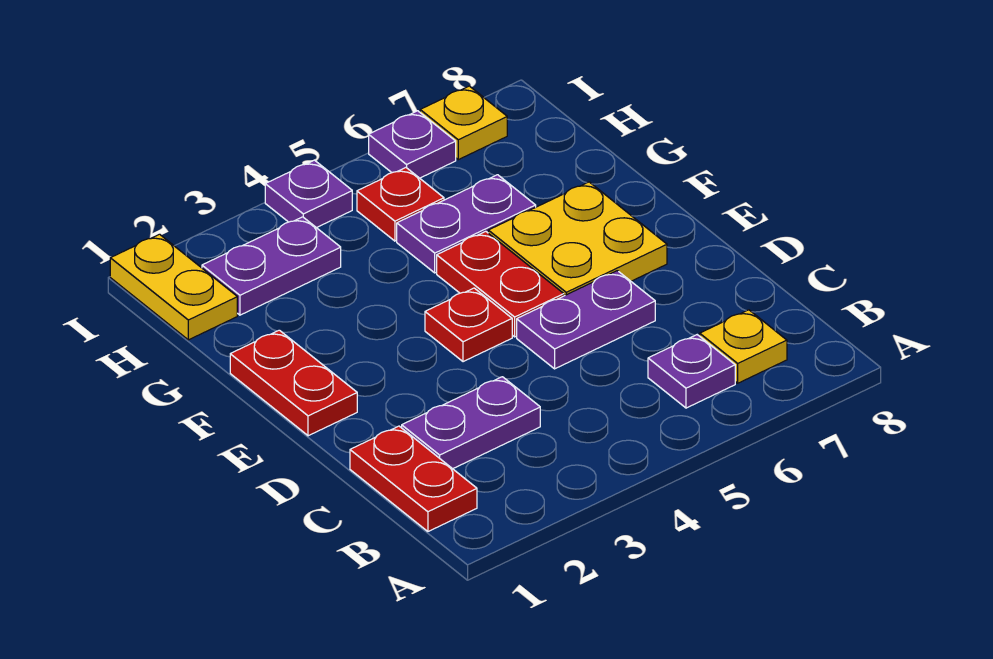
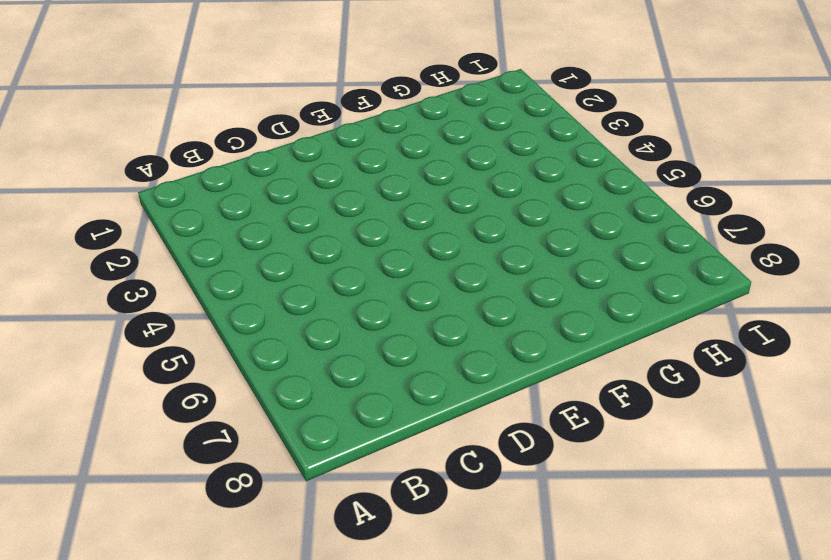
none -> red 1x2 plate [350,426,477,531]
none -> purple 1x1 plate [648,335,735,408]
none -> yellow 1x1 plate [700,310,787,383]

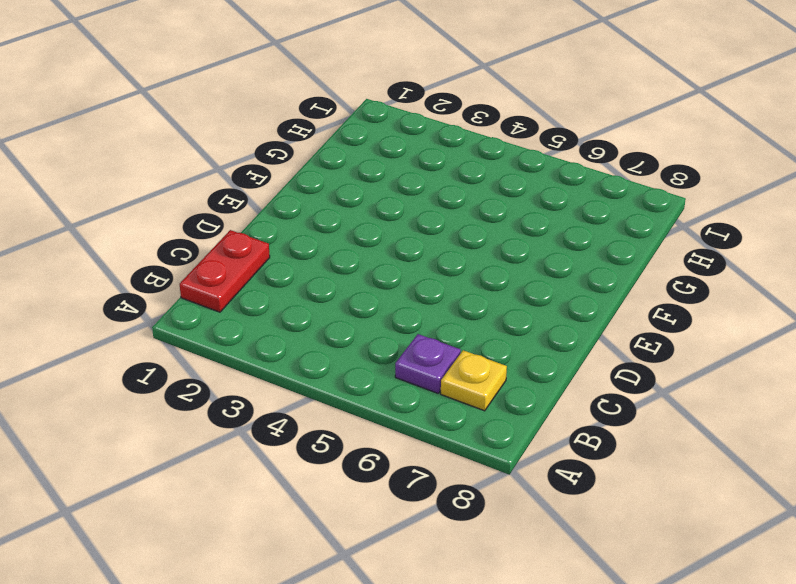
none -> purple 1x2 plate [402,377,540,469]
none -> purple 1x2 plate [517,271,655,369]
none -> red 1x2 plate [230,330,357,436]

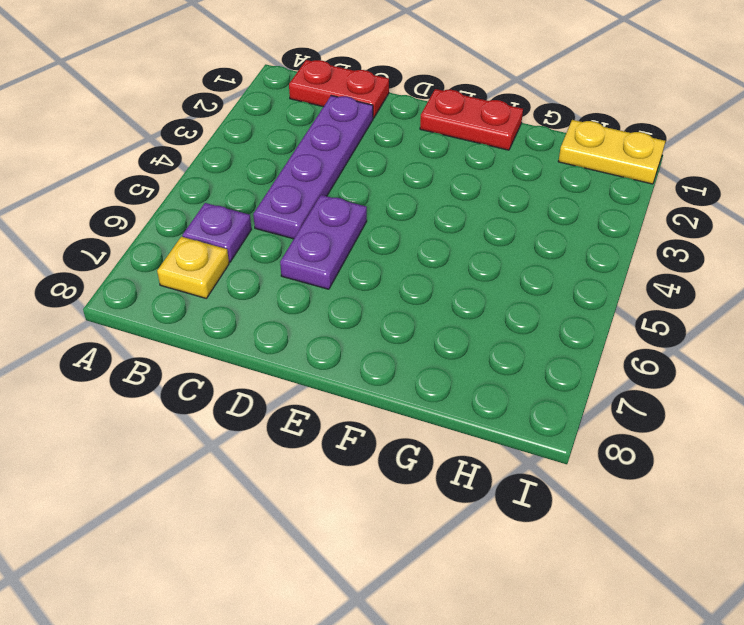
purple 1x4 plate [253,96,373,239] -> purple 1x2 plate [402,377,540,469]
none -> red 1x1 plate [425,288,512,362]
none -> red 1x2 plate [437,231,564,337]
none -> yellow 2x2 plate [488,182,667,296]

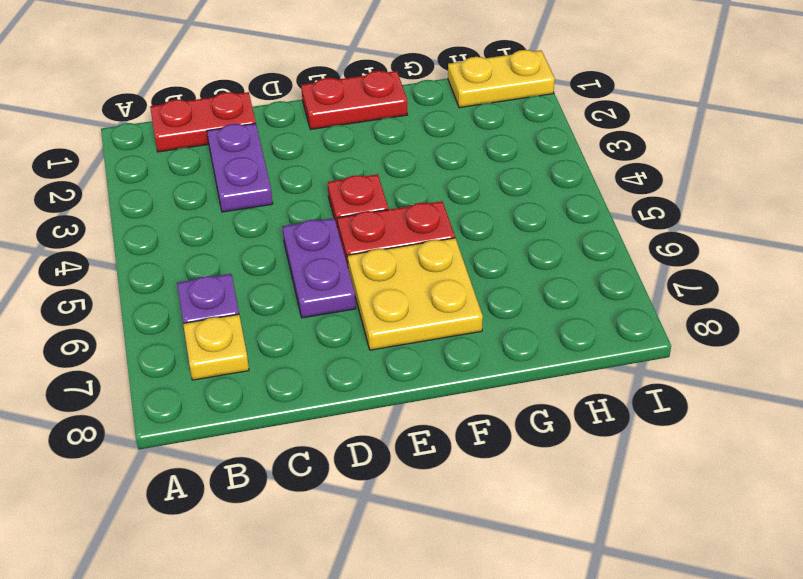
none -> purple 1x2 plate [397,175,536,273]
none -> purple 1x2 plate [202,217,341,315]
none -> red 1x1 plate [357,168,444,241]

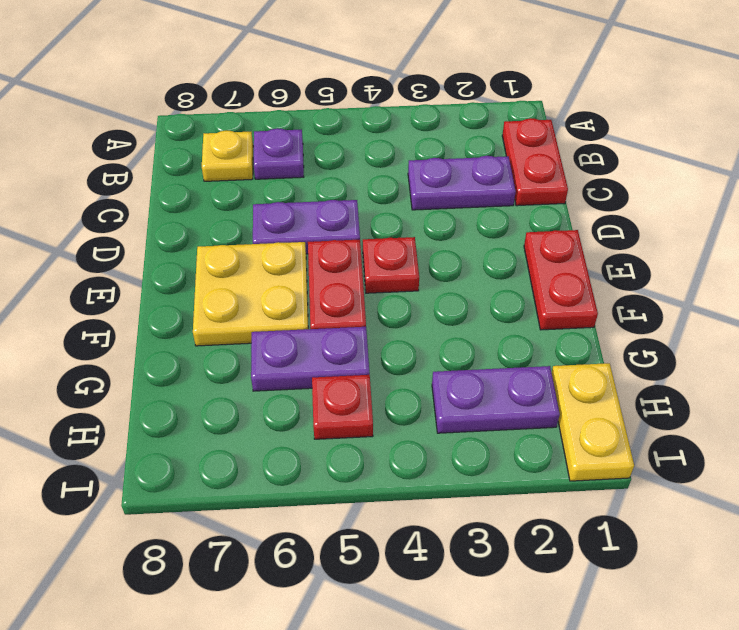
none -> purple 1x1 plate [265,160,352,228]
none -> purple 1x1 plate [369,111,456,178]
none -> yellow 1x1 plate [420,86,507,160]

